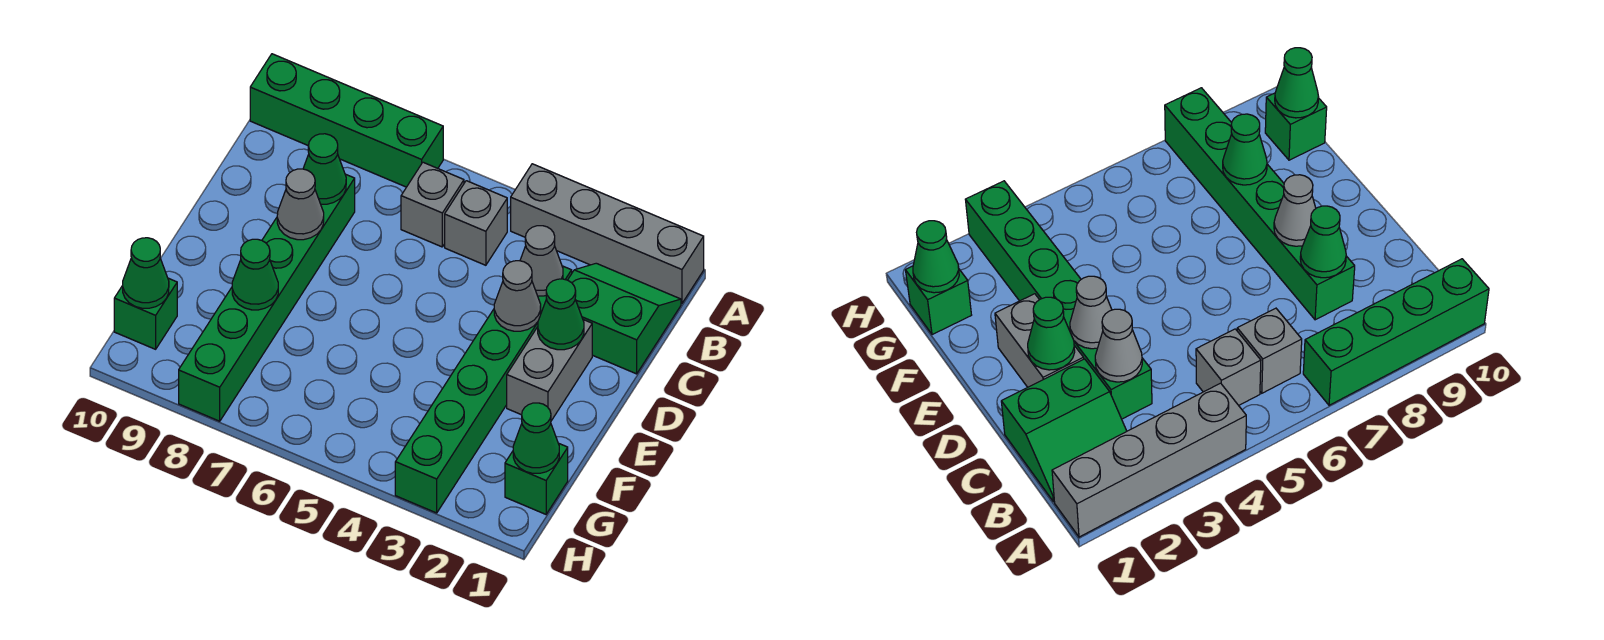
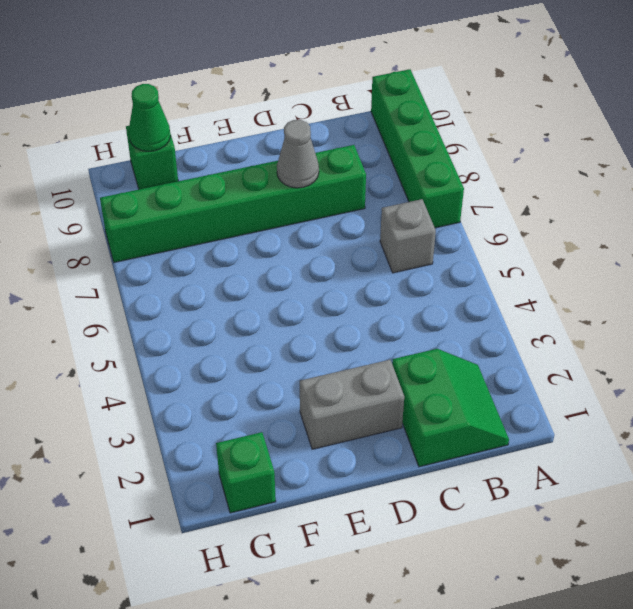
none -> grey 1x4 brick [511,164,704,303]
none -> grey 1x1 brick [445,181,507,265]
none -> green 1x6 brick [395,266,572,513]

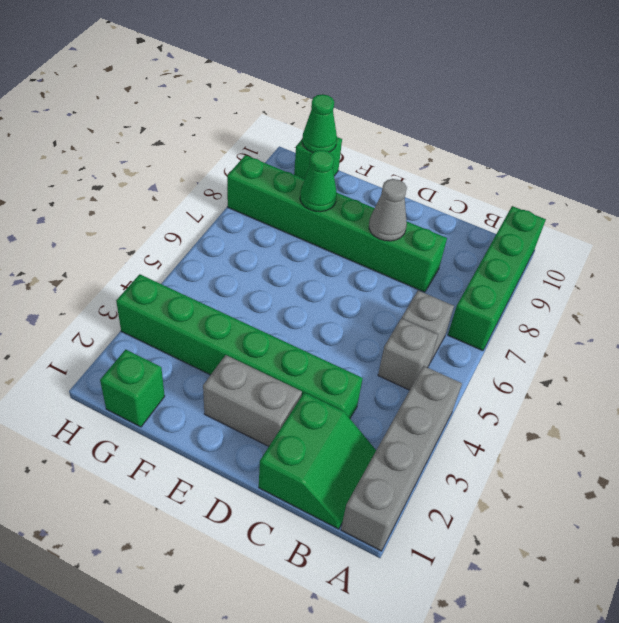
none -> grey 1x1 cone [520,226,563,296]
none -> green 1x1 cone [303,134,346,204]
none -> green 1x1 cone [538,279,584,350]

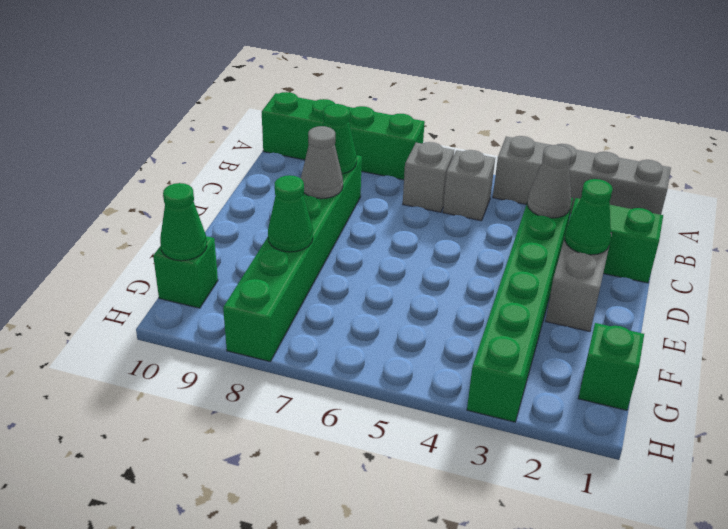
none -> grey 1x1 cone [494,261,541,331]
none -> green 1x1 cone [513,403,559,473]

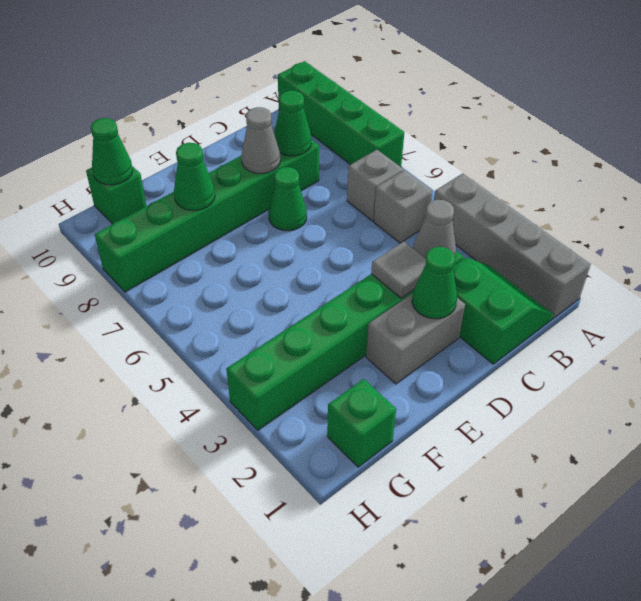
grey 1x1 tile [371,241,426,298] -> grey 1x1 cone [494,261,541,331]
green 1x1 cone [269,167,307,231] -> green 1x1 cone moved to [513,403,559,473]

